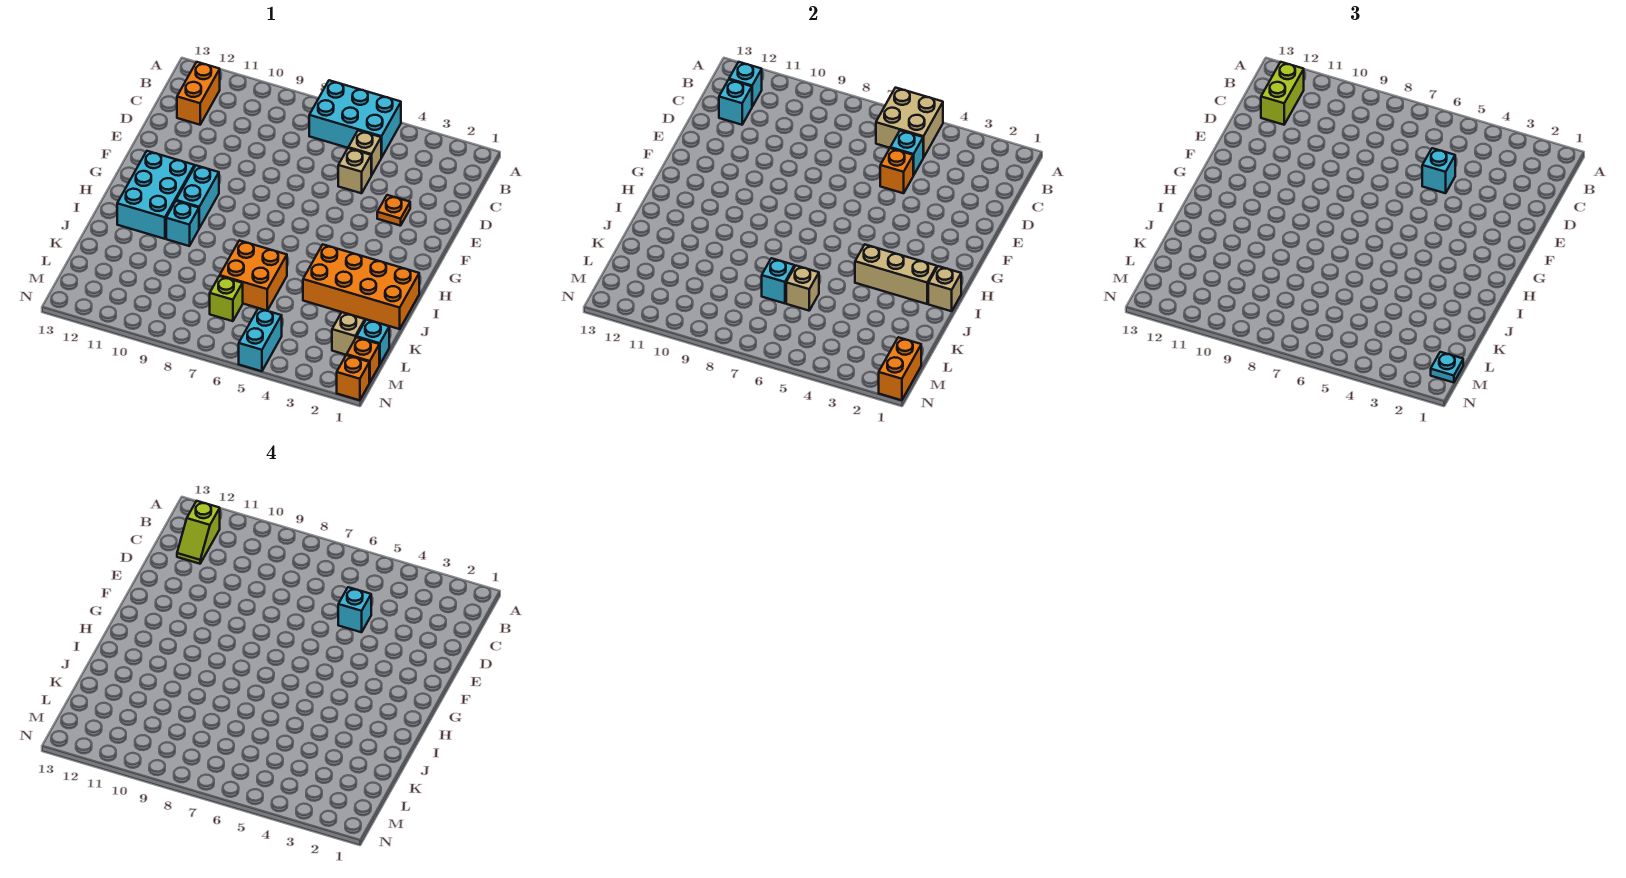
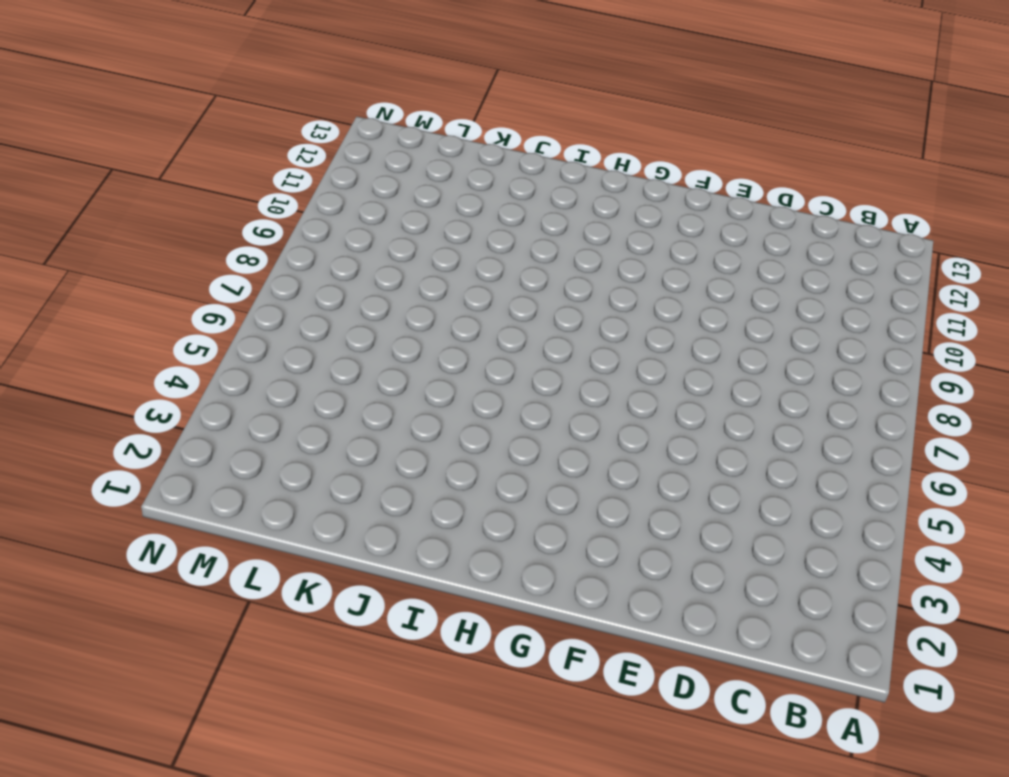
none -> cyan 2x3 brick [309,80,401,157]
none -> orange 1x2 brick [177,62,220,125]
none -> tan 1x1 brick [348,130,382,175]
none -> tan 1x1 brick [338,148,371,193]

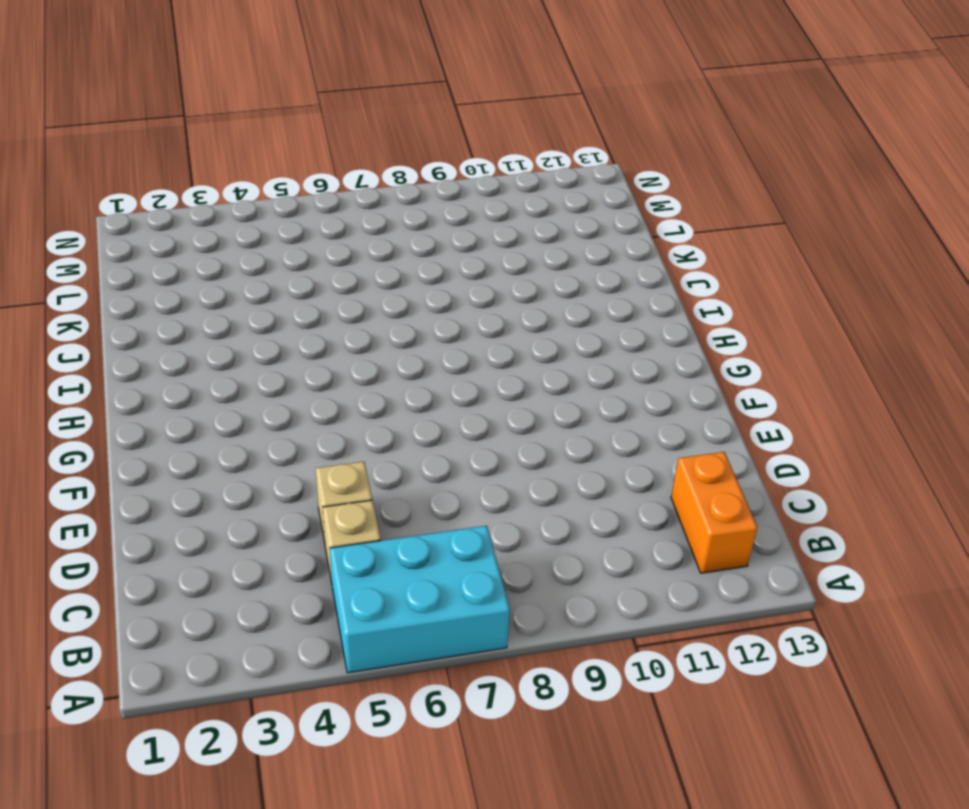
none -> orange 1x1 plate [377,195,410,226]
none -> cyan 1x2 brick [176,165,219,228]
none -> cyan 2x3 brick [117,151,194,239]
none -> orange 2x4 brick [303,245,419,329]

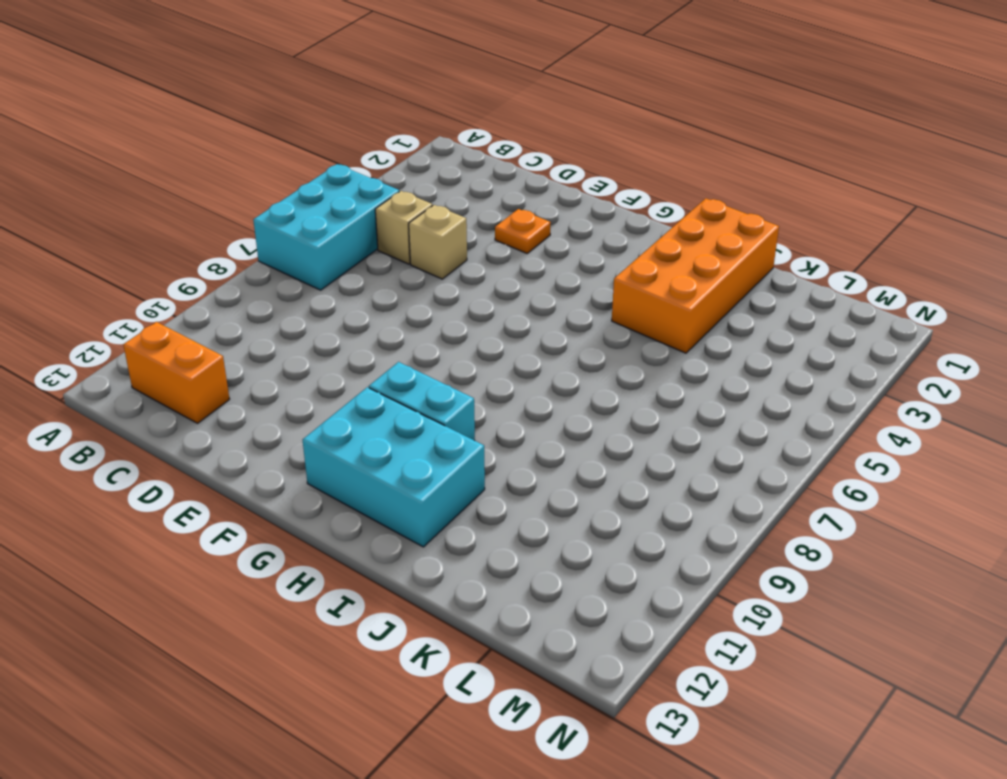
none -> cyan 1x1 brick [166,201,199,246]
none -> orange 2x2 brick [220,240,287,311]
none -> cyan 1x1 brick [357,319,389,365]
none -> tan 1x1 brick [332,312,365,355]

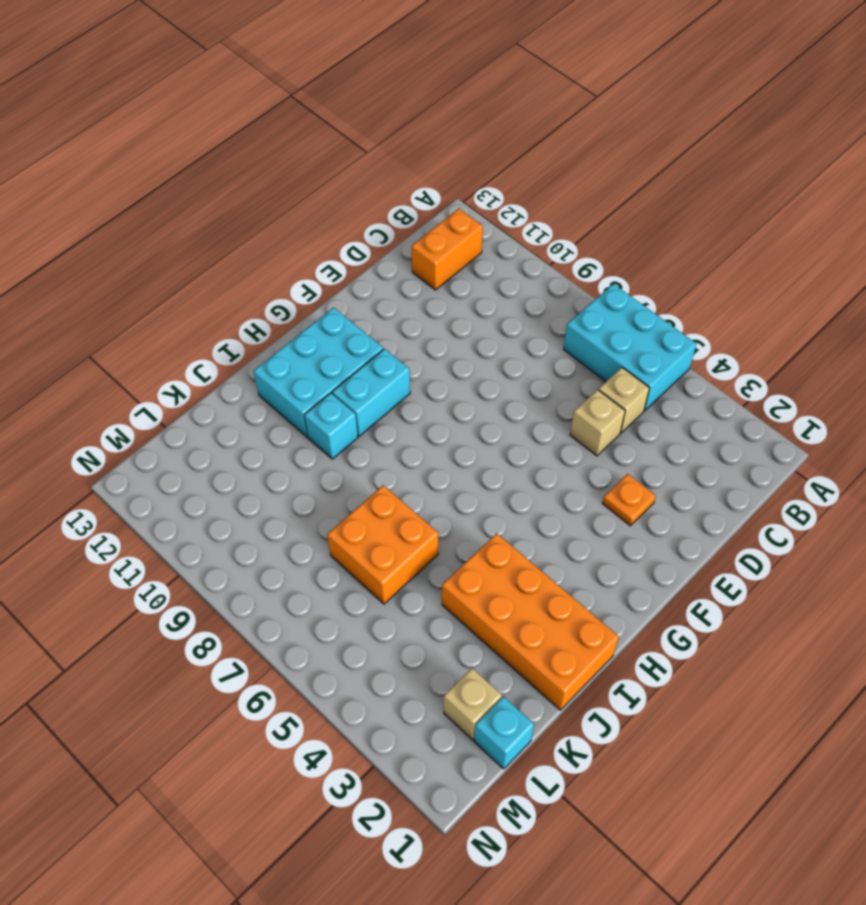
none -> lime 1x1 brick [210,276,243,321]
none -> orange 1x1 brick [347,337,379,383]
none -> cyan 1x2 brick [239,308,282,371]
none -> orange 1x1 brick [337,355,369,400]

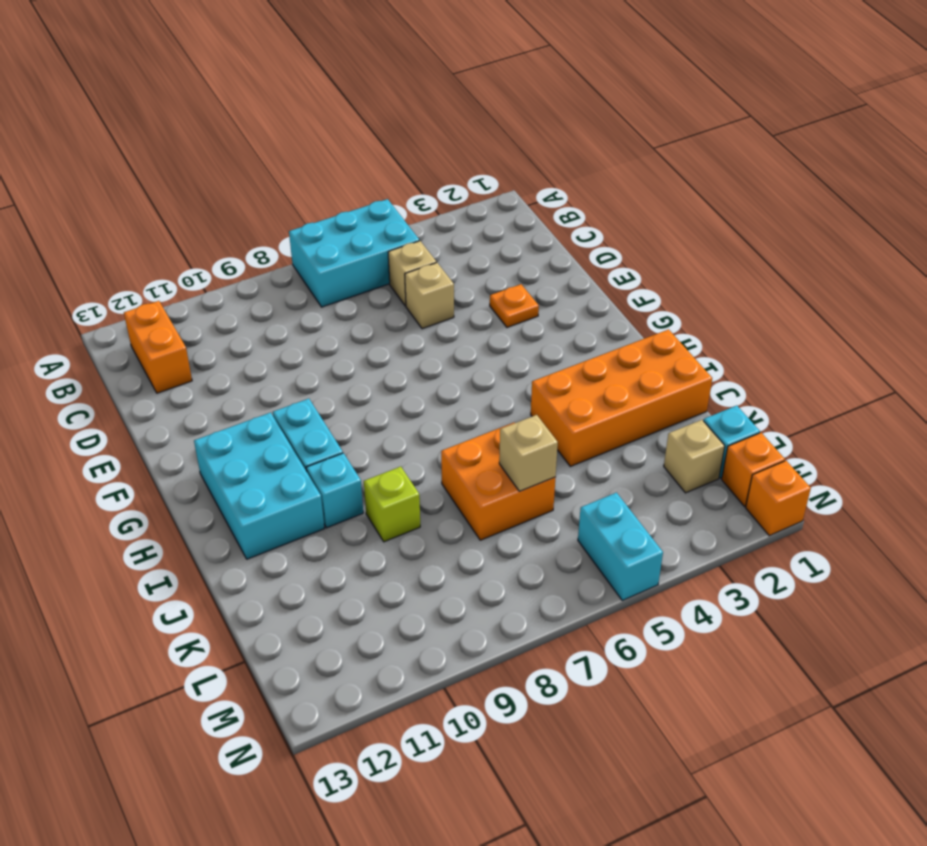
lime 1x1 brick [364,467,420,542] -> lime 1x1 brick moved to [210,276,243,321]
none -> tan 2x2 brick [876,88,943,157]
none -> cyan 1x1 brick [729,62,762,107]
none -> cyan 1x1 brick [890,130,924,175]
none -> cyan 1x1 brick [719,80,752,125]

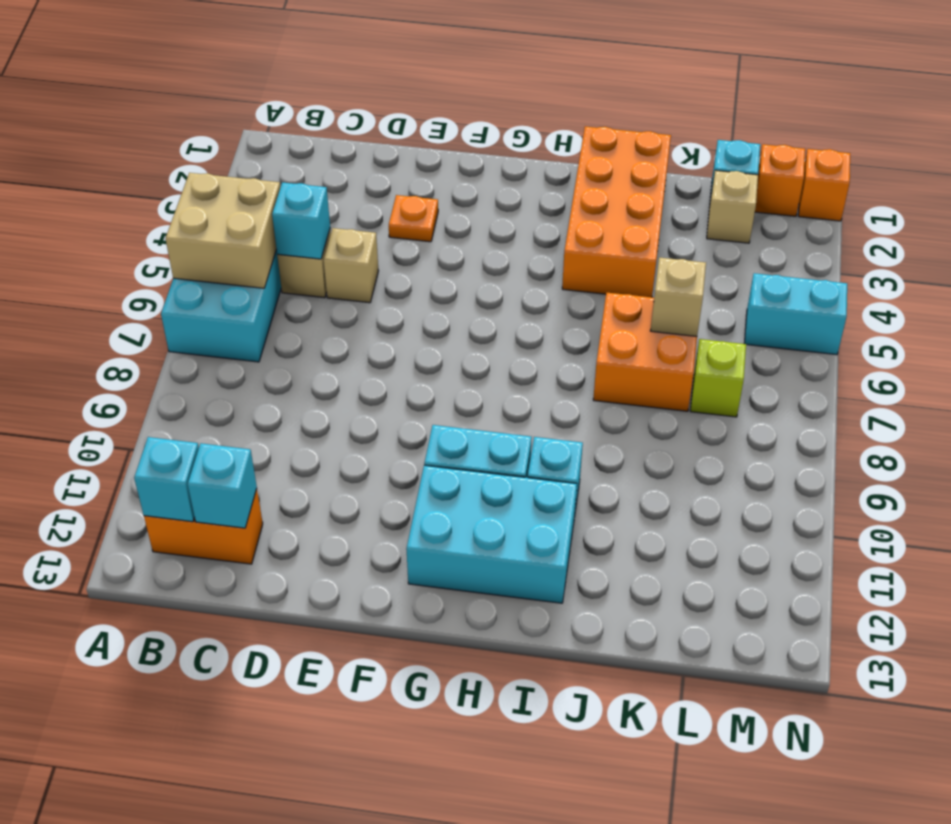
none -> orange 1x1 brick [880,148,913,193]
none -> tan 1x1 brick [928,266,961,311]
none -> tan 1x3 brick [855,245,937,304]
none -> cyan 1x1 brick [762,258,794,303]

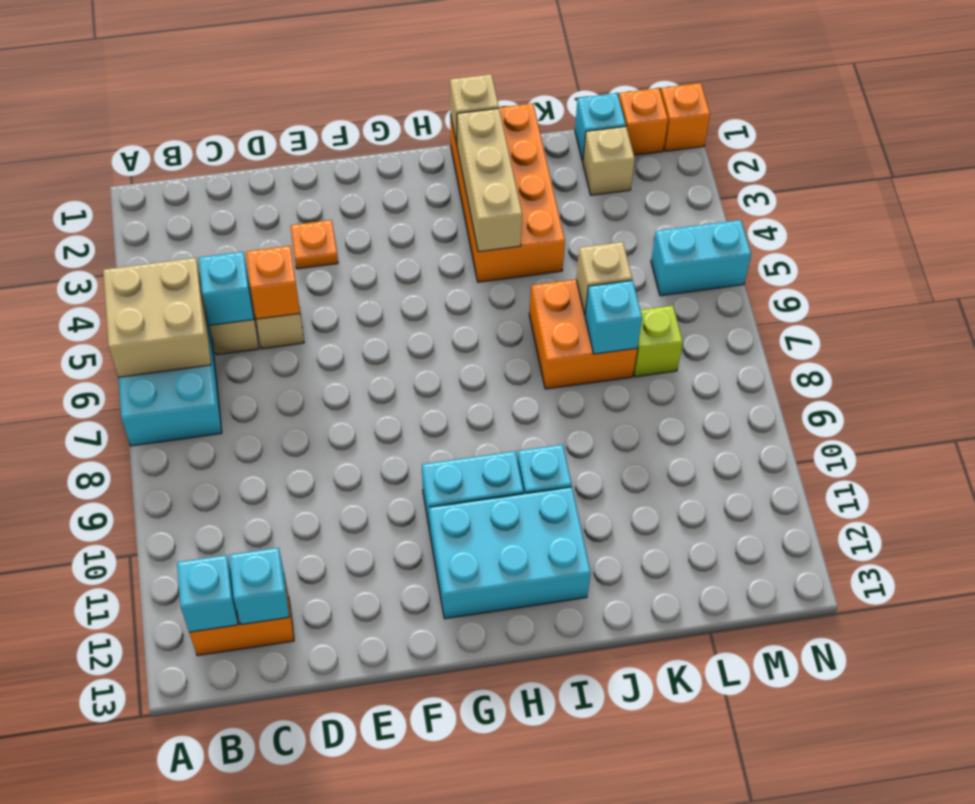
none -> orange 1x2 brick [879,337,921,400]
none -> lime 1x2 brick [1261,62,1304,125]
none -> cyan 1x1 brick [1422,148,1455,193]
none -> cyan 1x1 plate [1431,352,1463,383]

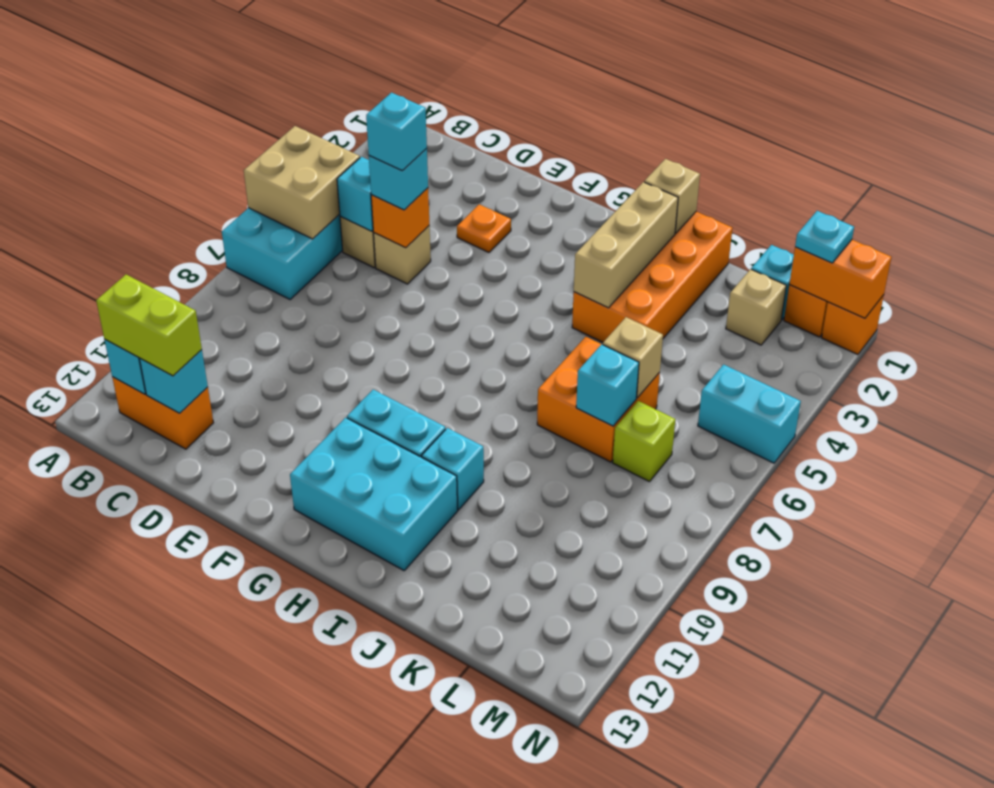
none -> lime 1x2 slope [177,501,220,564]

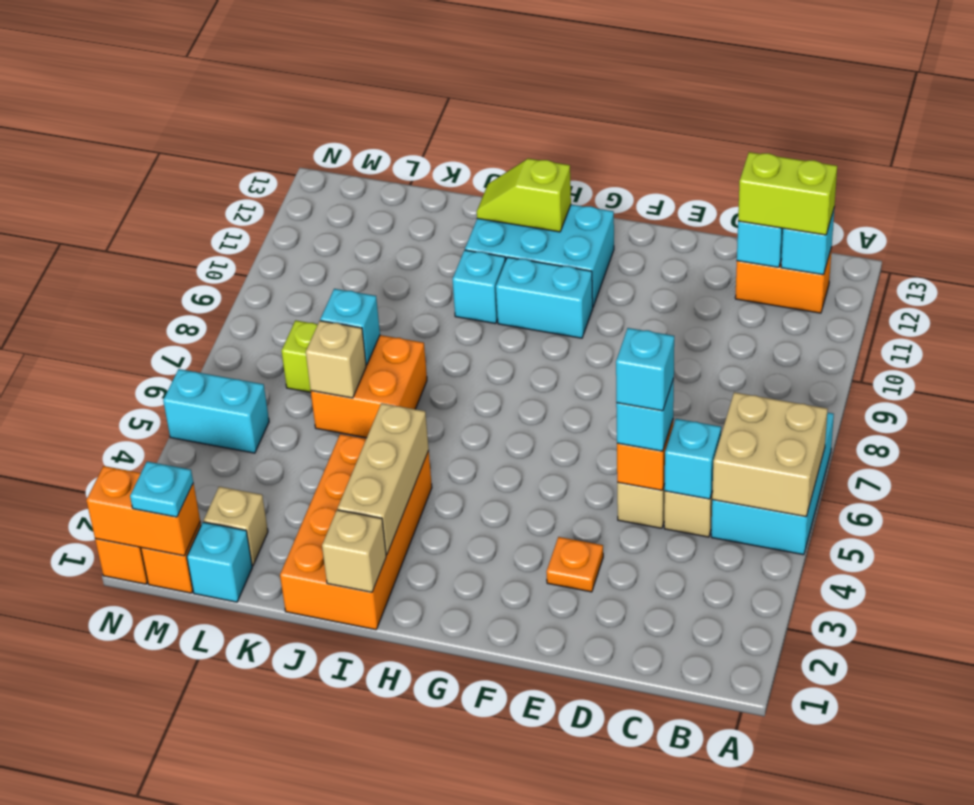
lime 1x2 slope [477,159,571,232] -> lime 1x2 slope moved to [177,501,220,564]

